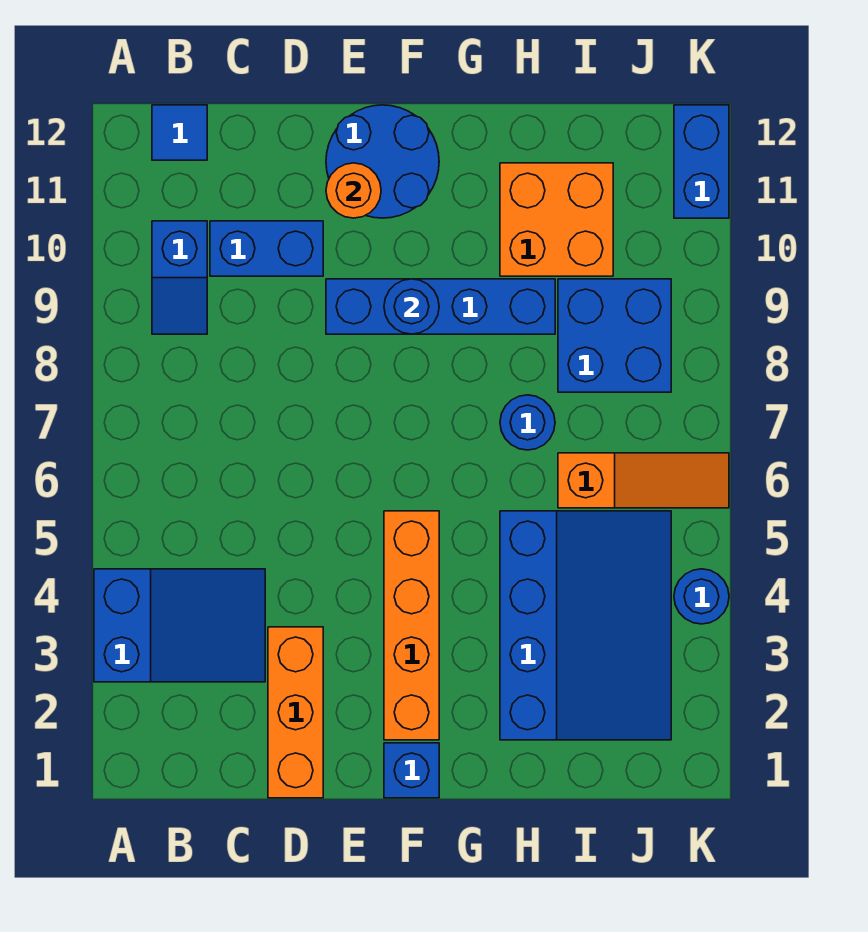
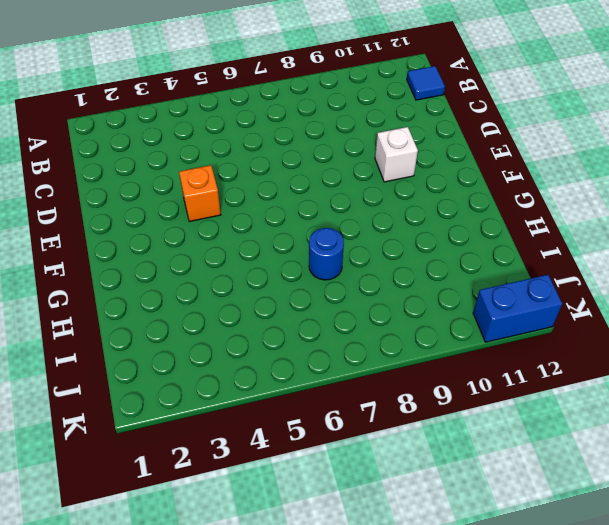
orange 1x1 brick [179,165,221,222] -> none
white 1x1 brick [375,127,418,182] -> none
none -> blue 2x3 slope [94,569,265,682]
none -> blue 1x2 slope [152,221,207,334]
none -> blue 1x2 brick [210,221,323,276]

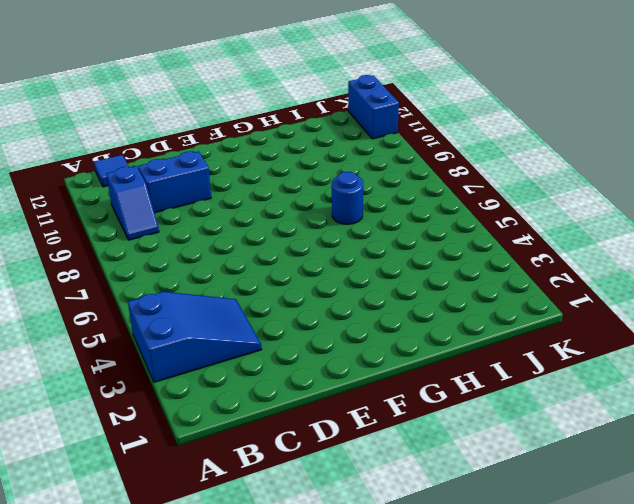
none -> orange 1x3 brick [268,627,323,798]
none -> blue 1x4 brick [326,279,555,334]
none -> blue 2x2 round brick [326,105,439,218]

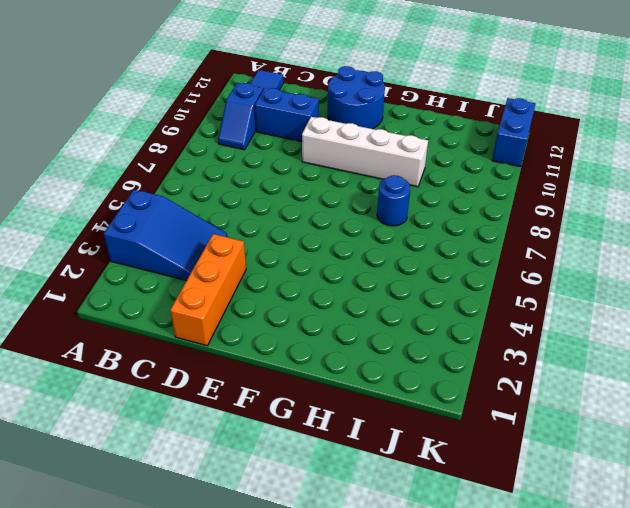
white 1x4 brick [302,117,428,187] -> blue 1x4 brick [326,279,555,334]
none -> blue 1x1 brick [384,743,439,798]
none -> orange 1x4 brick [384,511,439,740]
none -> blue 3x4 slope [500,511,671,740]

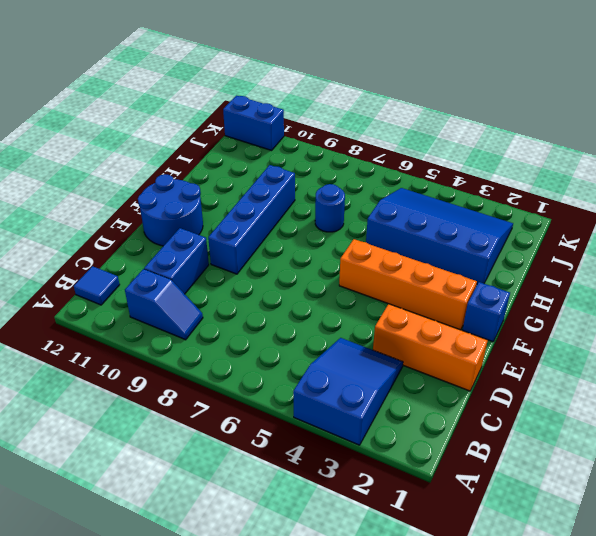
none -> orange 2x2 brick [500,163,613,276]
none -> orange 1x3 slope [558,453,729,508]
none -> blue 2x2 brick [558,279,671,392]

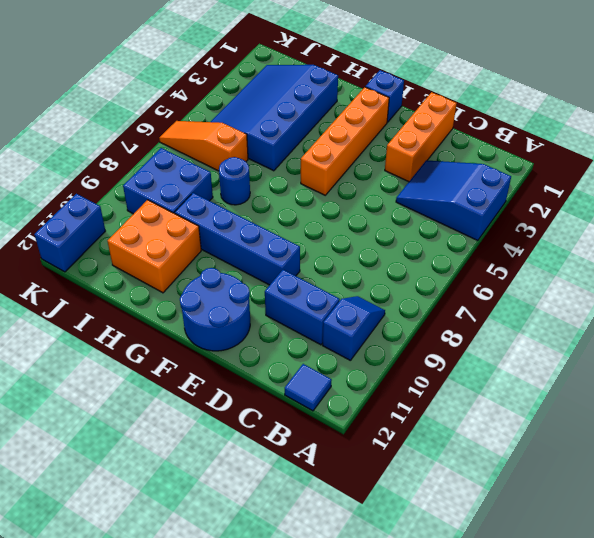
none -> blue 1x1 round brick [674,569,729,624]
none -> orange 1x1 round brick [326,163,381,218]
none -> blue 1x1 round brick [384,279,439,334]

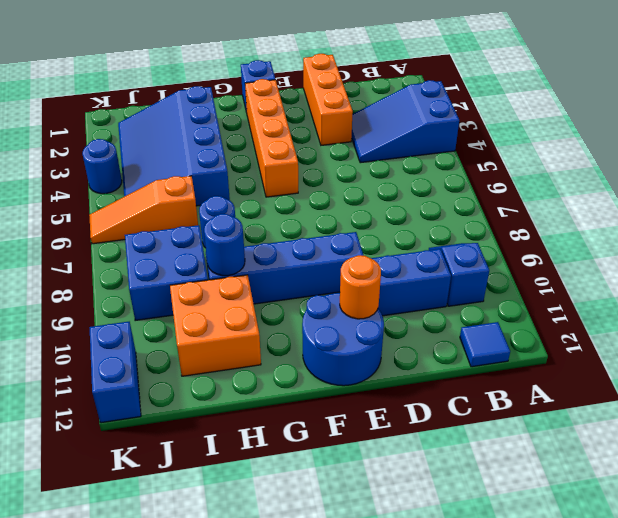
blue 1x1 round brick [204,214,245,276] -> blue 1x1 round brick moved to [384,279,439,334]

